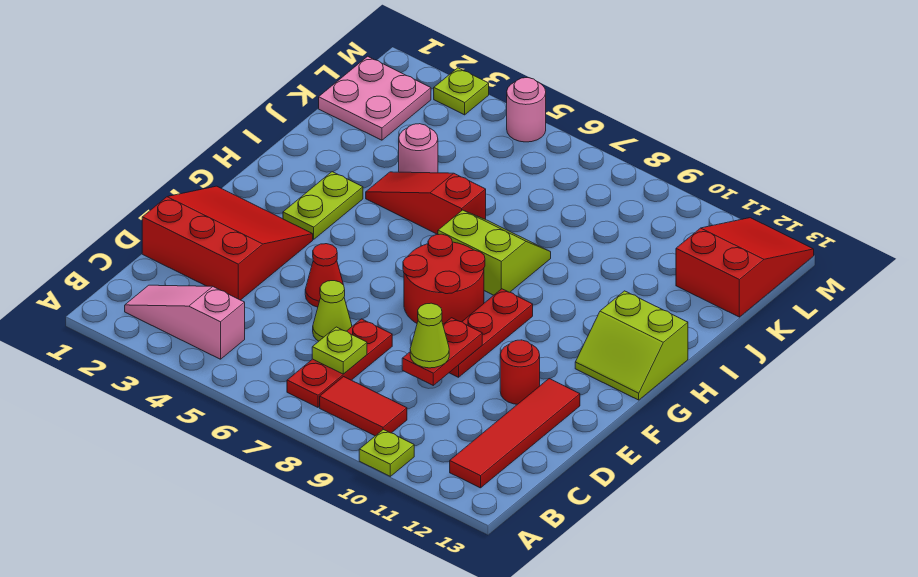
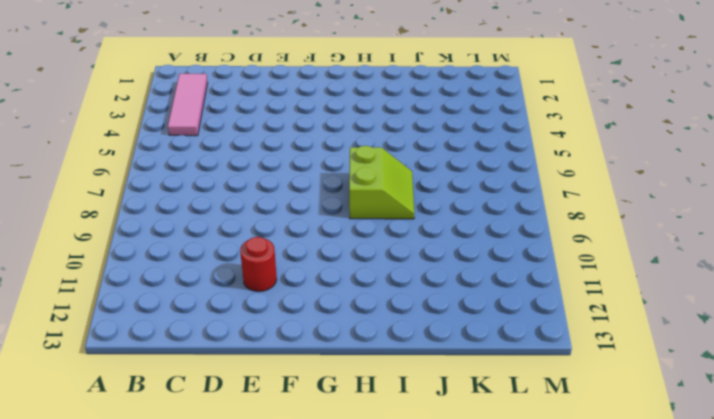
pink 1x3 tile [168,74,208,136] -> pink 1x3 slope [125,285,245,359]
none -> lime 1x1 plate [359,430,414,476]
none -> red 1x3 plate [287,319,392,407]
none -> red 1x2 tile [320,377,407,436]

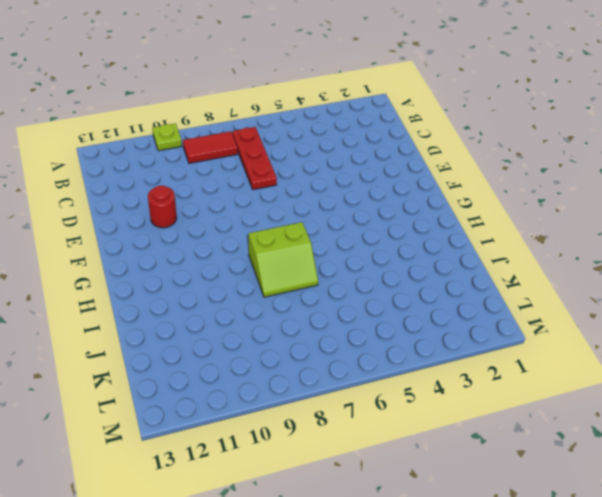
none -> pink 1x3 slope [125,285,245,359]
none -> red 1x4 tile [450,379,580,488]
none -> red 3x3 slope [142,186,313,300]

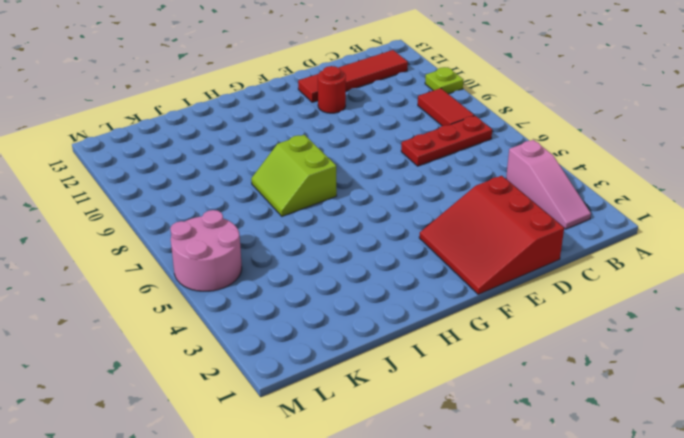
pink 2x2 round brick [170,210,242,291] -> pink 1x1 round brick [507,78,546,142]
none -> lime 1x1 cone [313,281,352,341]
none -> red 1x1 cone [305,244,343,307]
none -> red 1x3 plate [449,289,533,377]

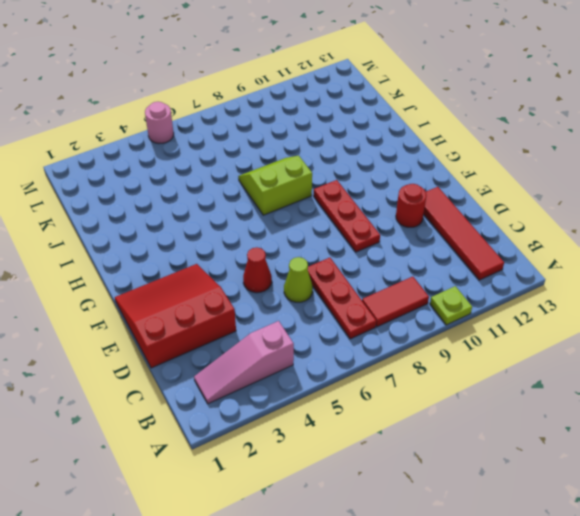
none -> red 2x2 round brick [403,234,485,324]
none -> lime 1x2 plate [283,172,363,239]
none -> lime 2x2 slope [575,291,688,400]

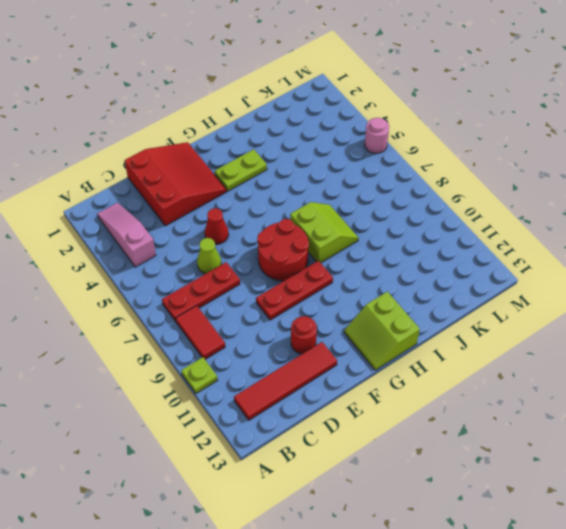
none -> red 1x3 slope [366,172,486,235]
none -> pink 1x1 round brick [399,124,438,173]
none -> pink 2x2 plate [319,56,431,140]

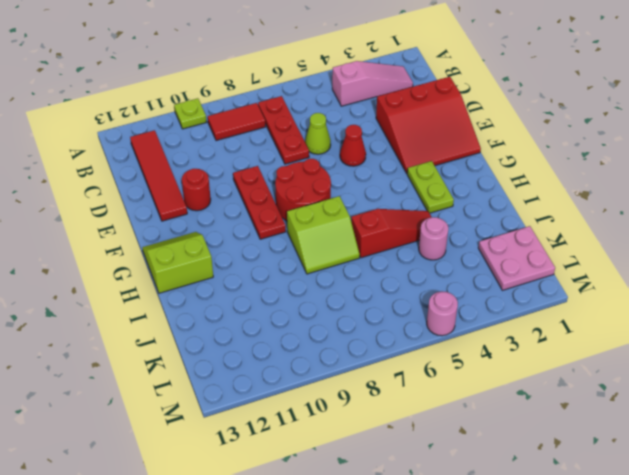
none -> red 2x3 slope [676,218,814,317]
none -> lime 1x1 plate [434,68,489,115]
none -> lime 1x1 plate [312,327,367,374]

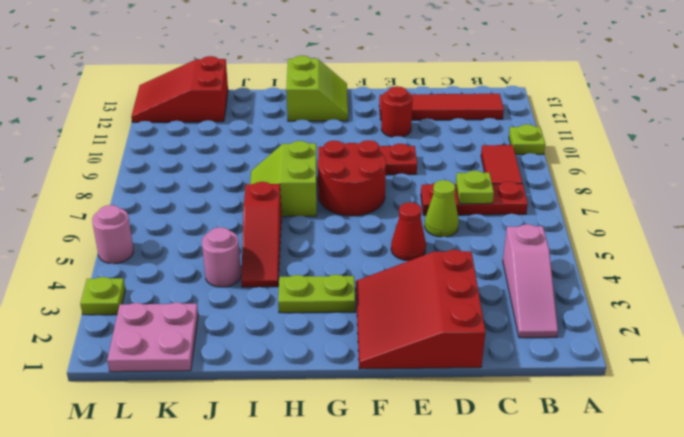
none -> red 1x2 plate [402,318,482,385]
none -> lime 1x1 cone [410,303,449,368]

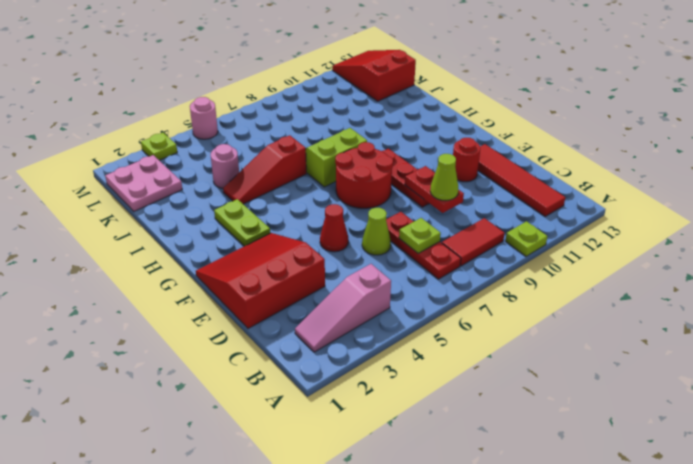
none -> lime 2x2 slope [575,291,688,400]

